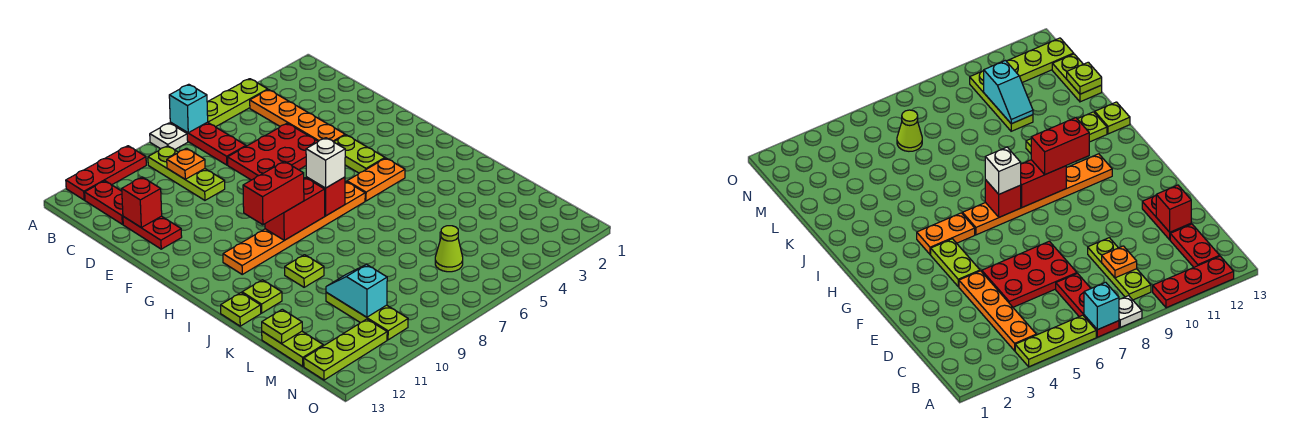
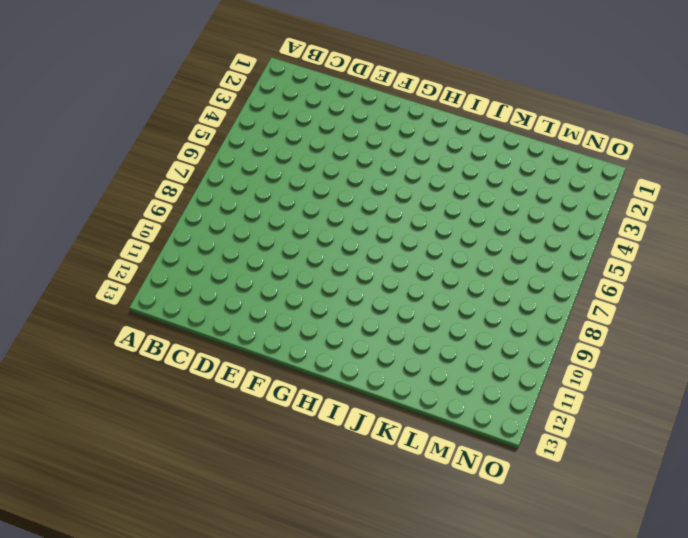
none -> lime 1x3 plate [207,79,268,127]
none -> red 1x3 plate [170,122,246,165]
none -> white 1x1 plate [150,123,188,150]

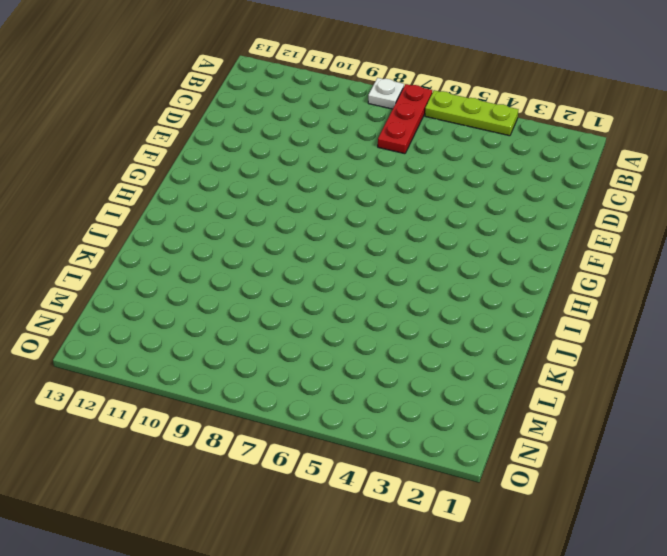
none -> red 1x3 plate [66,146,146,200]
none -> orange 1x4 plate [250,90,345,142]
none -> lime 1x3 plate [148,146,225,200]

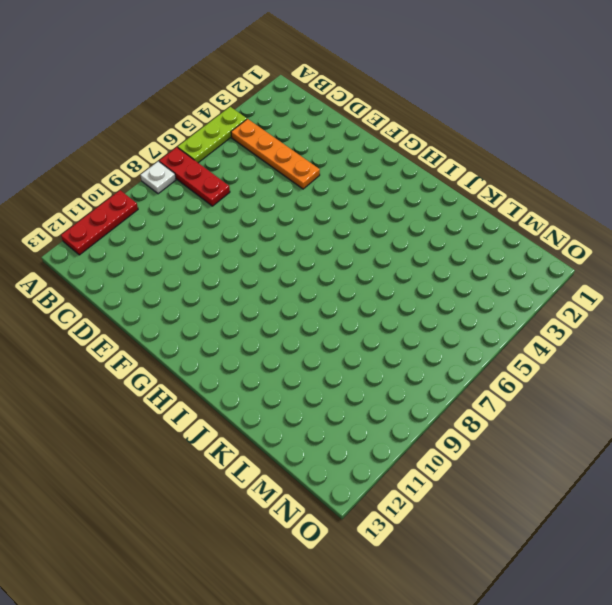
none -> lime 1x3 plate [148,146,225,200]
none -> red 1x2 plate [85,181,123,224]
none -> red 2x3 plate [228,123,318,180]

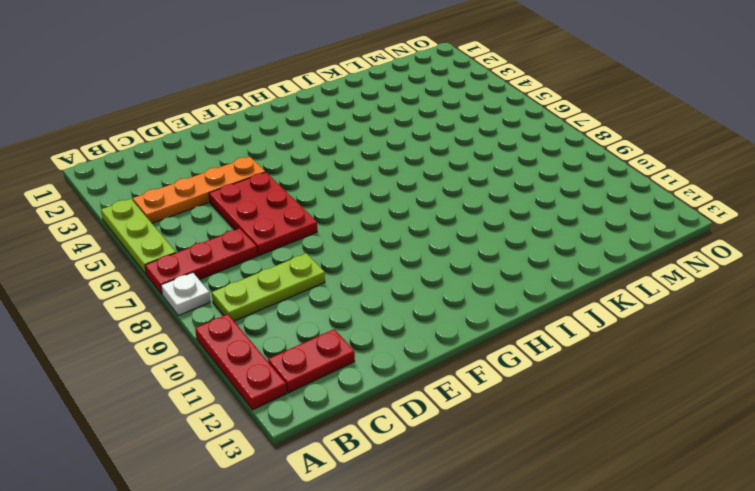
none -> red 1x2 plate [123,216,182,249]
none -> lime 1x2 plate [334,135,385,173]
none -> orange 1x2 plate [347,158,405,201]

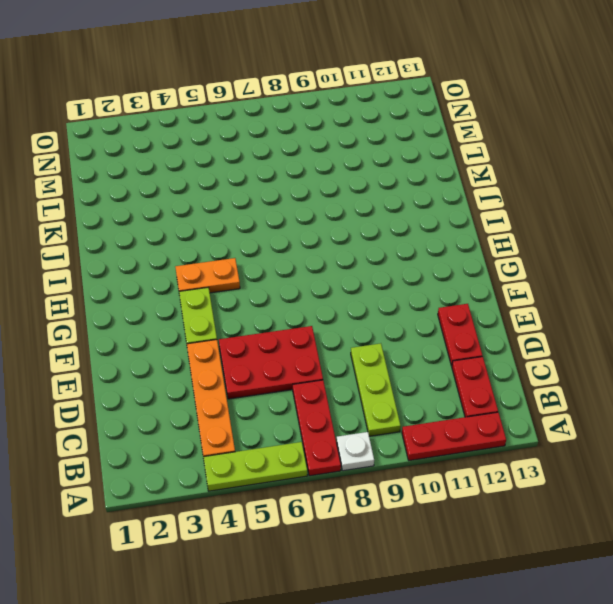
none -> orange 1x6 plate [223,182,365,274]
none -> lime 1x1 plate [285,255,324,287]
none -> lime 1x1 plate [242,280,282,313]

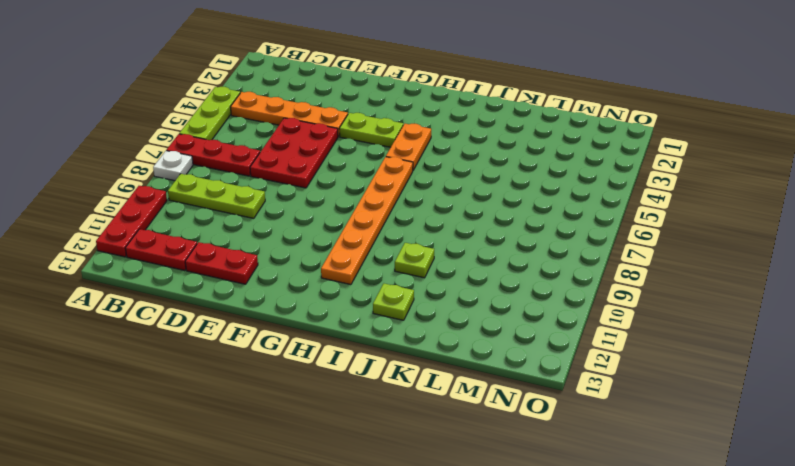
none -> lime 1x1 plate [221,293,261,326]
none -> lime 1x3 plate [326,292,408,340]
none -> lime 1x2 plate [262,331,323,366]

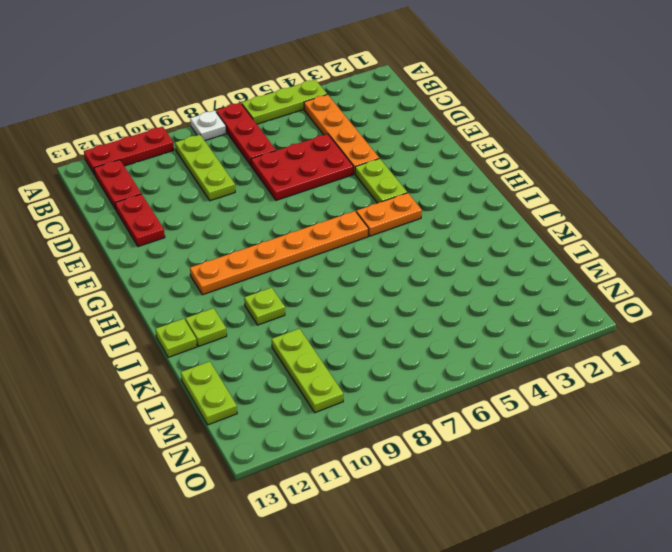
none -> lime 1x1 cone [435,226,463,272]
none -> lime 1x3 plate [304,319,387,380]
none -> cyan 1x1 brick [169,84,208,133]

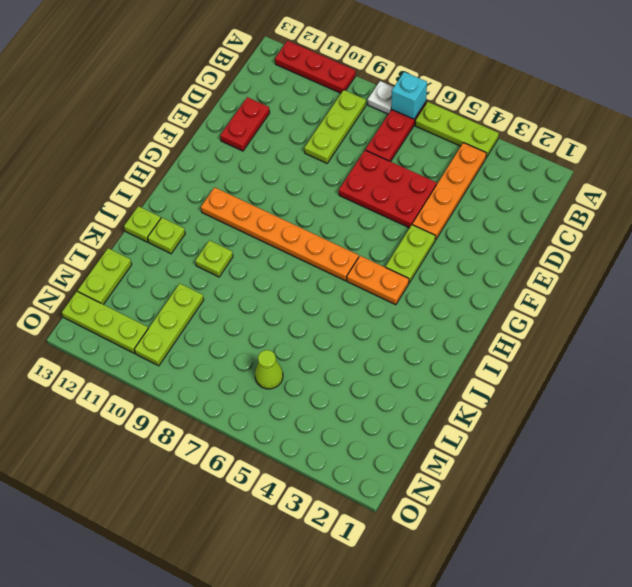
none -> red 1x2 plate [85,181,123,224]
none -> orange 1x1 plate [167,148,205,179]
none -> red 1x1 brick [122,177,162,228]

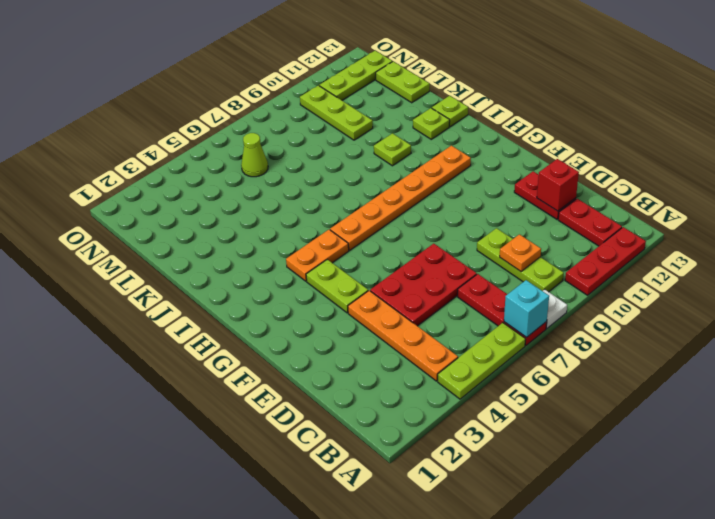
none -> red 1x1 brick [306,177,345,216]
none -> red 1x2 brick [265,178,325,240]
none -> cyan 1x2 slope [326,265,387,317]

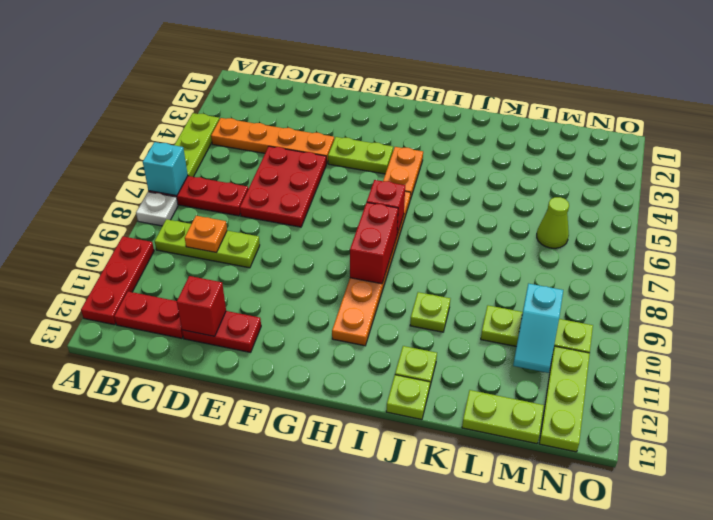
cyan 1x2 slope [513,284,563,373] -> cyan 1x2 slope turned to [326,265,387,317]
none -> lime 1x1 plate [262,309,302,344]
none -> white 1x1 brick [306,138,345,188]
none -> red 1x2 brick [243,161,304,225]

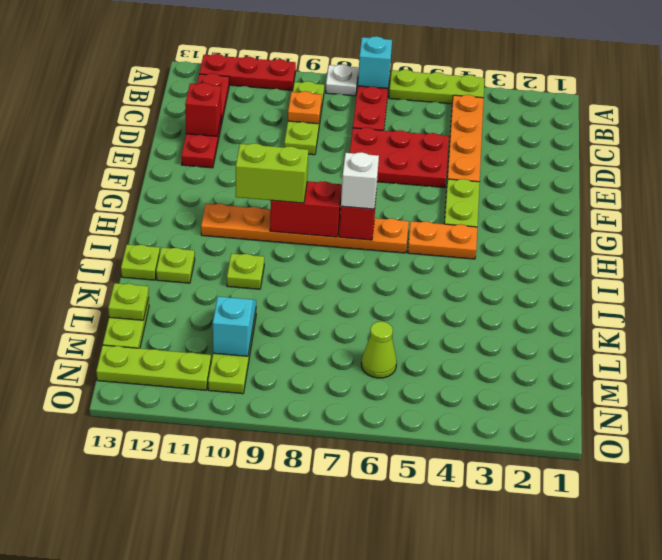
lime 1x2 brick [236,143,308,203] -> red 1x2 brick [243,161,304,225]

